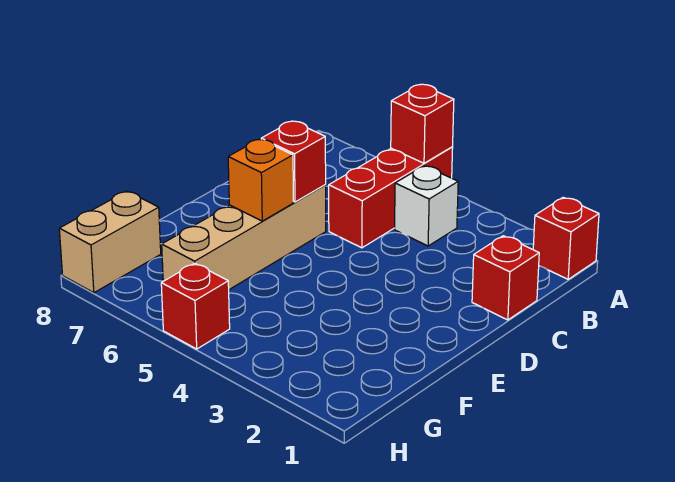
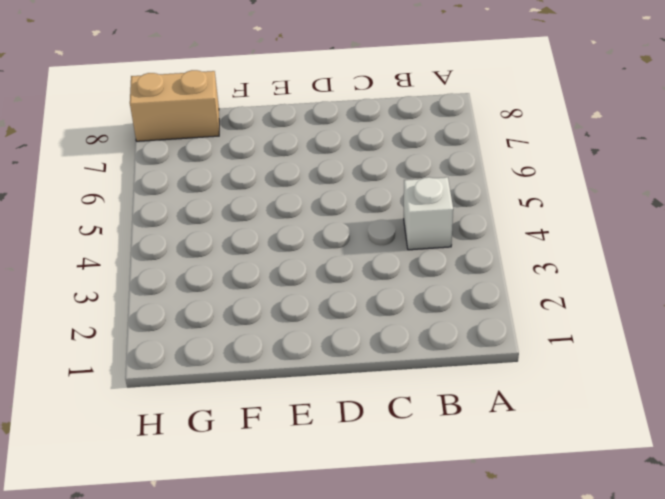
none -> red 1x1 brick [533,197,599,279]
none -> red 1x3 brick [329,147,453,248]

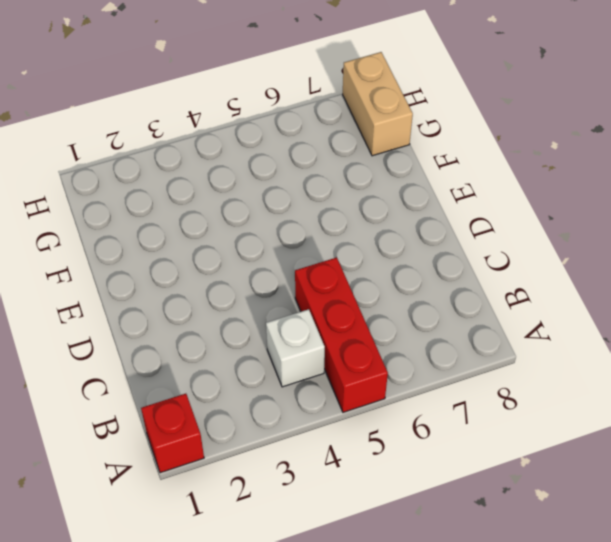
none -> red 1x1 brick [472,236,539,320]
none -> tan 1x4 brick [162,185,326,289]

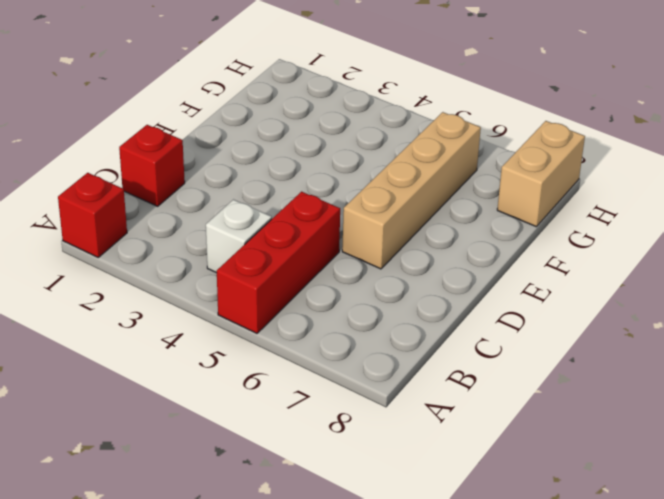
none -> red 1x1 brick [161,263,230,349]
none -> red 1x1 brick [391,84,454,163]

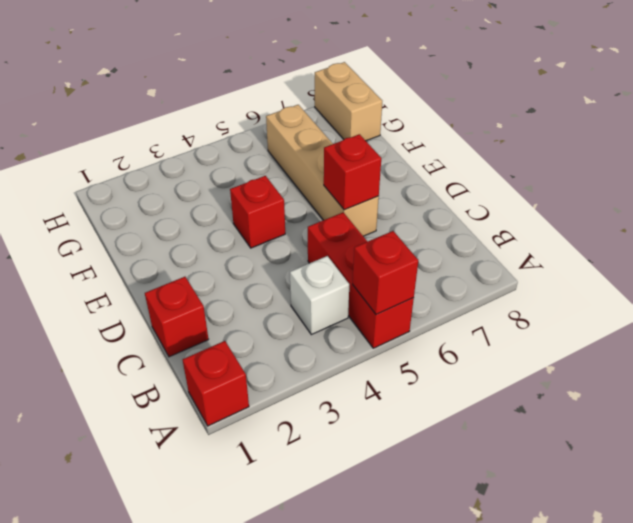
red 1x1 brick [230,176,285,248] -> red 1x1 brick moved to [161,263,230,349]
none -> orange 1x1 brick [228,139,294,221]

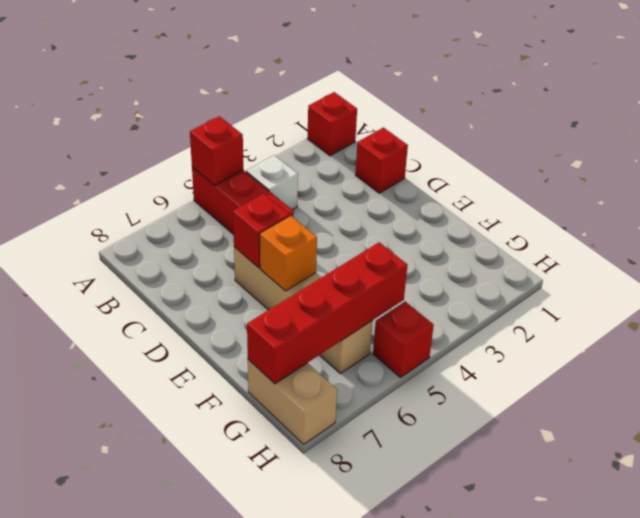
red 1x4 brick [247,242,407,384] -> none

